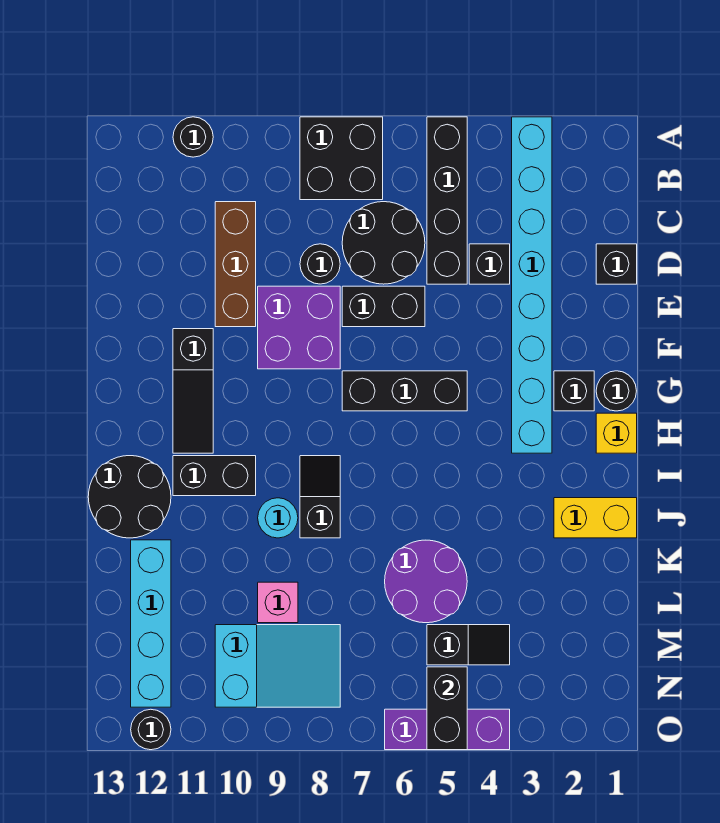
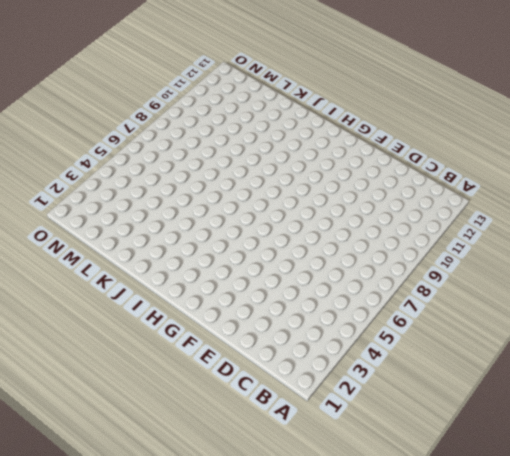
none -> cyan 1x8 brick [512,117,552,453]
none -> black 1x4 brick [427,117,467,284]
none -> black 2x2 brick [300,117,383,200]

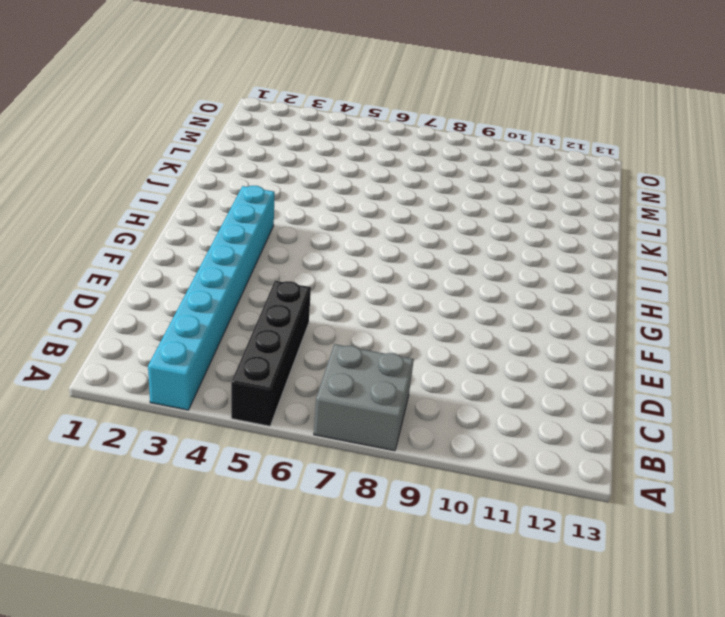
grey 2x2 brick [314,344,414,451] -> black 2x2 brick [300,117,383,200]
none -> black 1x1 round brick [173,117,213,157]
none -> black 2x2 round brick [342,202,425,284]
none -> brown 1x3 brick [215,202,256,327]

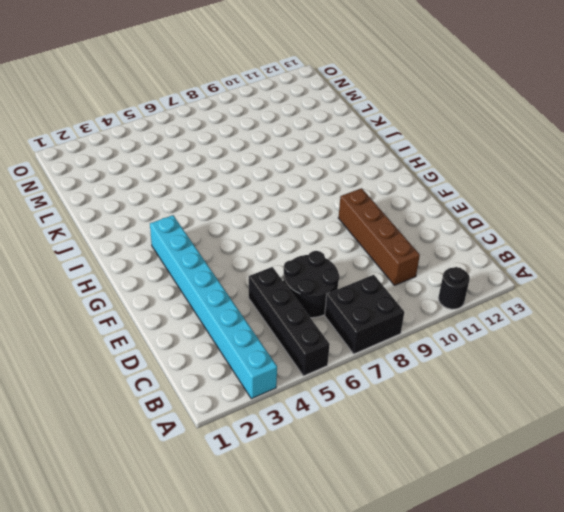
brown 1x4 brick [338,188,420,285] -> brown 1x3 brick [215,202,256,327]
none -> black 1x1 brick [596,244,637,284]
none -> black 1x1 brick [469,244,510,284]
none -> black 1x1 round brick [300,244,340,284]

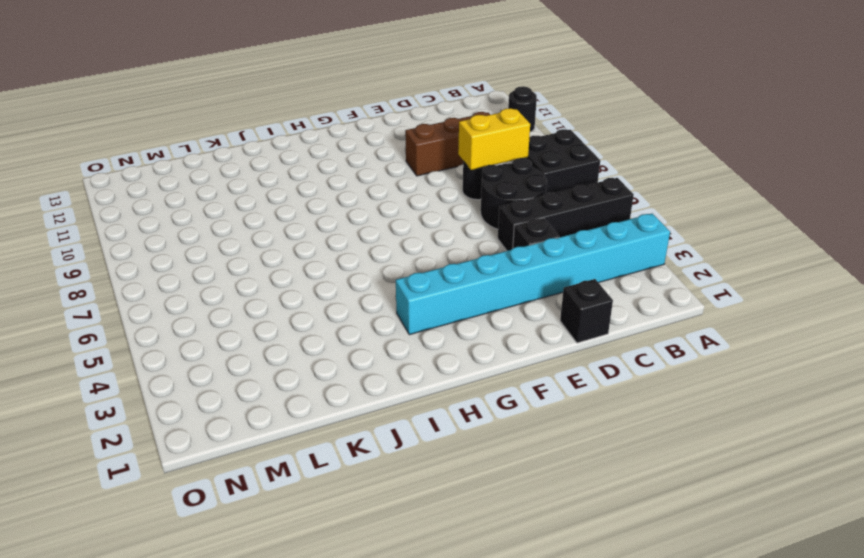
yellow 1x2 brick [458,108,530,170] -> yellow 1x2 brick turned to [554,498,637,538]
none -> black 1x2 brick [342,286,425,327]
none -> purple 2x2 brick [258,286,340,369]
none -> black 1x3 slope [173,329,213,453]

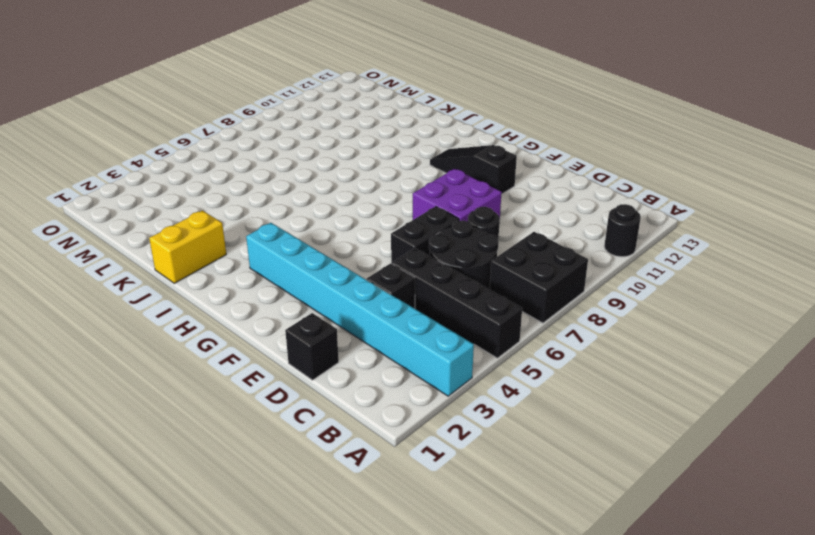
none -> brown 1x3 brick [215,202,256,327]
none -> black 1x1 round brick [596,371,636,411]
none -> black 1x1 brick [554,371,594,411]

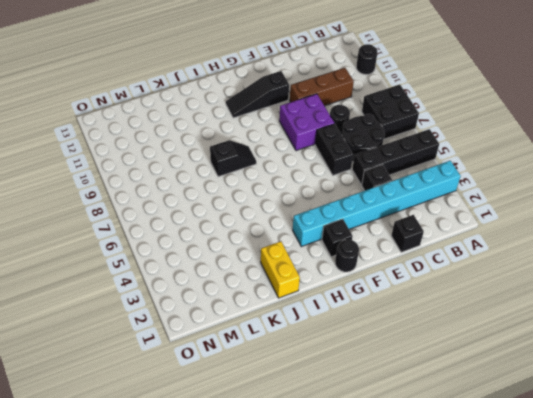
none -> black 1x3 brick [342,371,467,411]
none -> yellow 1x1 brick [596,413,637,453]
none -> black 1x2 brick [173,456,256,496]

